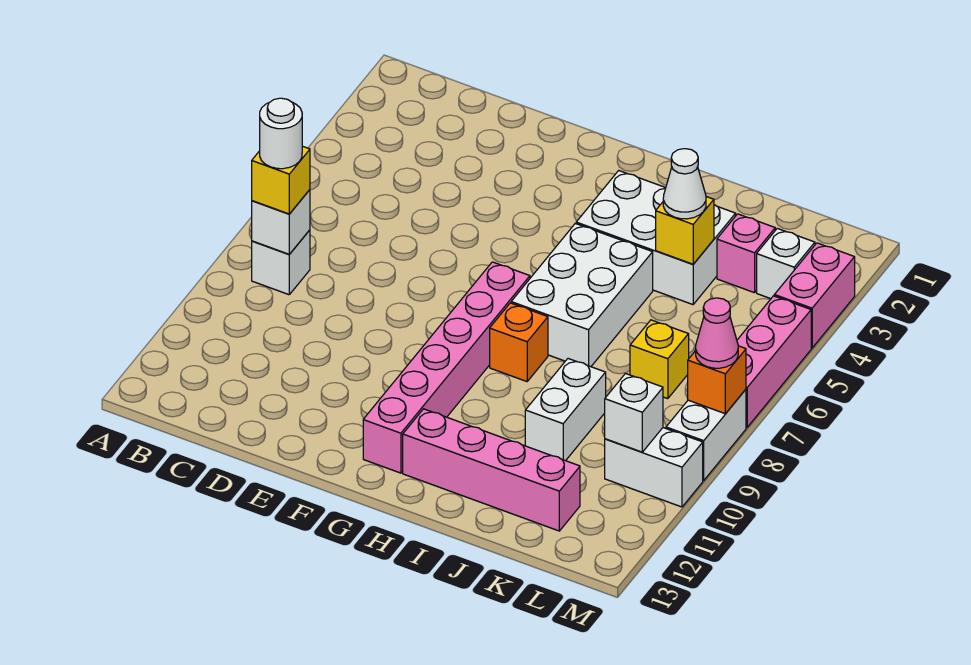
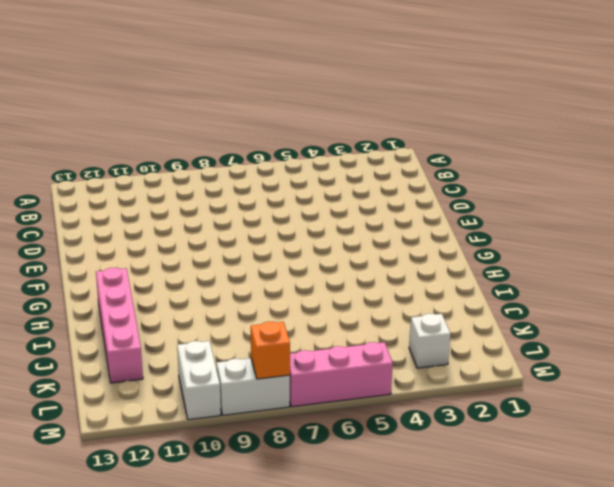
none -> white 1x1 brick [252,230,310,295]
none -> pink 1x6 brick [363,262,530,473]
none -> white 2x3 brick [576,171,736,305]

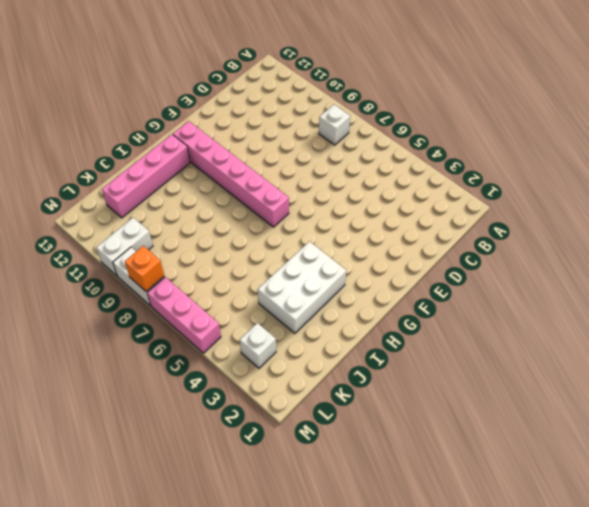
none -> white 2x3 brick [511,223,653,367]
none -> orange 1x1 brick [490,303,548,382]
none -> white 1x2 brick [525,359,606,461]

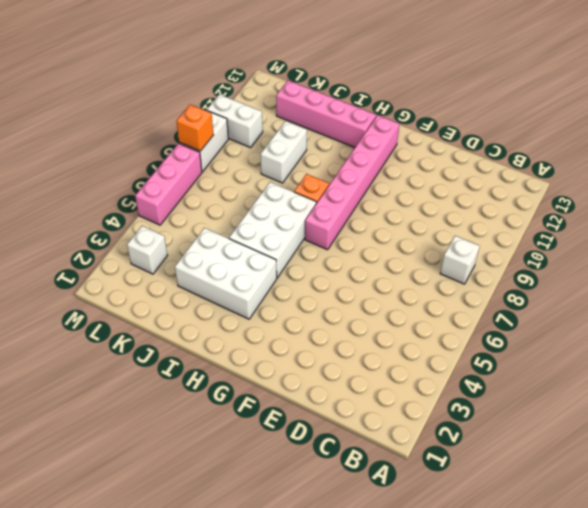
none -> pink 1x1 brick [717,214,775,293]
none -> yellow 1x1 brick [630,320,689,399]
none -> pink 1x2 brick [774,243,855,348]

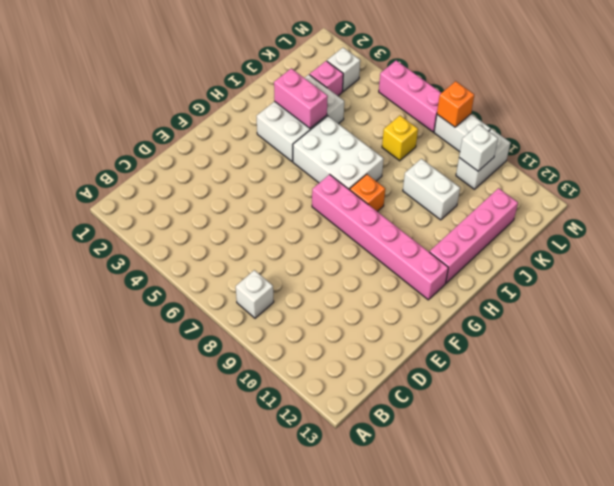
pink 1x2 brick [274,68,328,128] -> pink 1x2 brick moved to [774,243,855,348]
none -> white 1x1 brick [252,190,310,254]
none -> yellow 1x1 brick [656,197,714,264]
none -> yellow 1x1 brick [252,146,310,214]

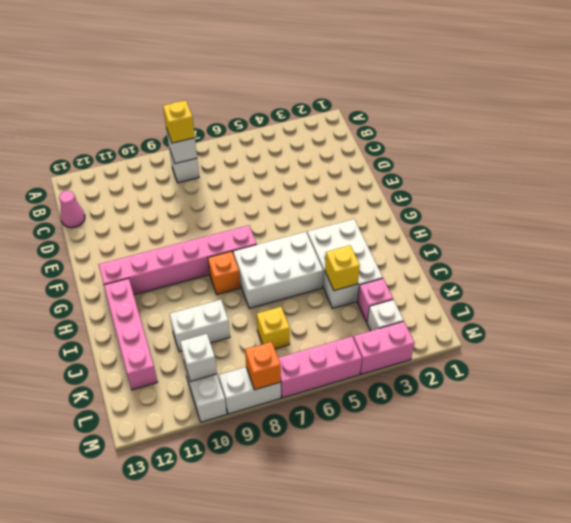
pink 1x1 cone [59,191,85,228] -> pink 1x1 cone moved to [696,298,738,368]
none -> white 1x1 cone [663,149,706,219]
none -> white 1x1 round brick [260,98,302,169]

